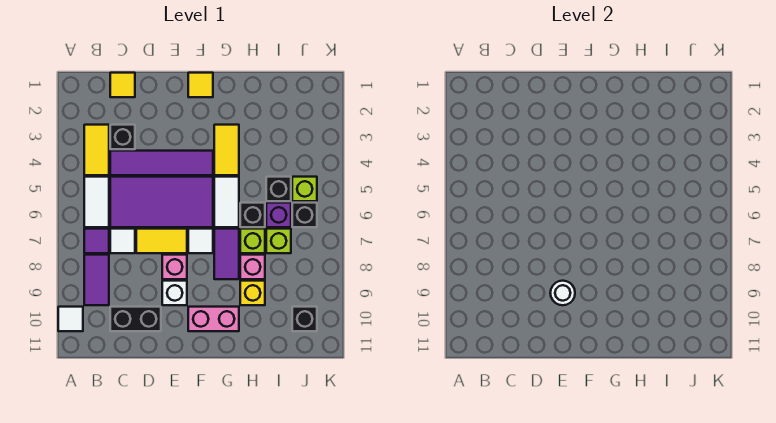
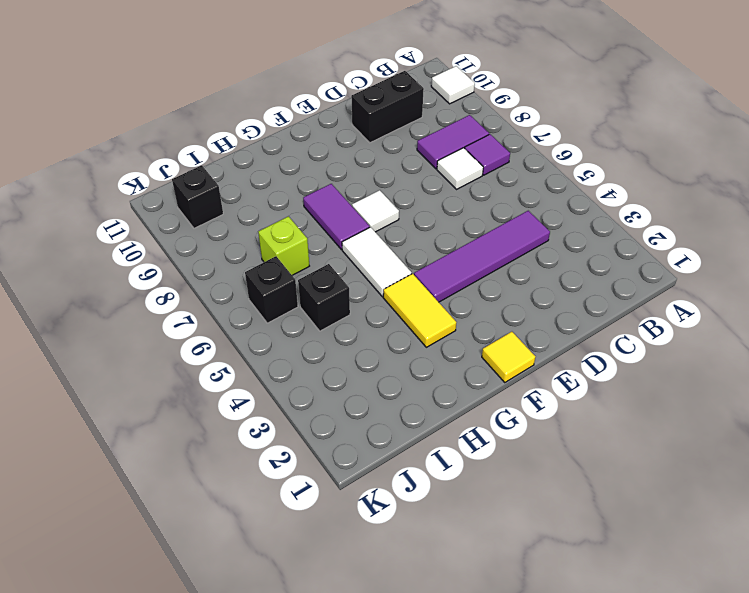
purple 1x2 tile [417,115,489,169] -> purple 1x2 tile turned to [84,255,109,305]
none -> yellow 1x2 tile [84,125,109,175]
none -> white 1x2 tile [84,177,109,227]
none -> yellow 1x1 tile [110,73,135,97]
none -> black 1x1 brick [110,125,135,149]

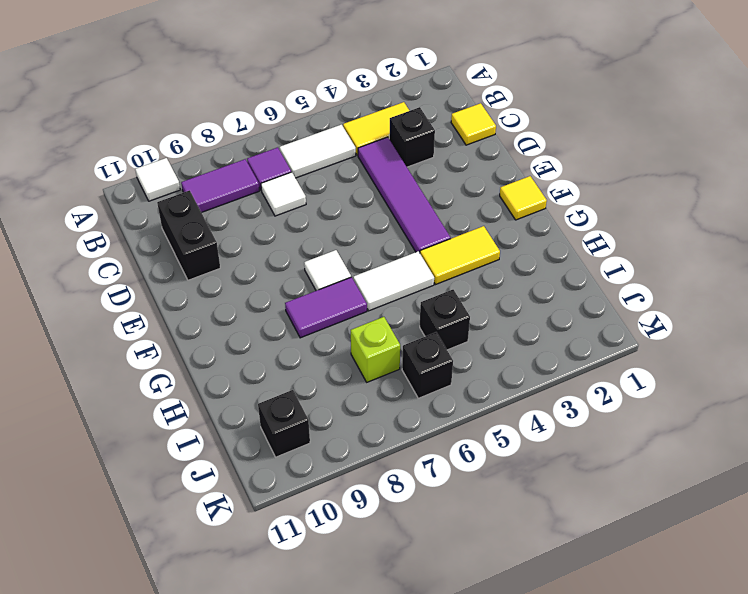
none -> purple 2x4 tile [110,177,213,227]
none -> yellow 1x2 tile [136,229,187,253]
none -> pink 1x1 brick [162,255,187,279]
none -> white 1x1 brick [162,281,187,305]

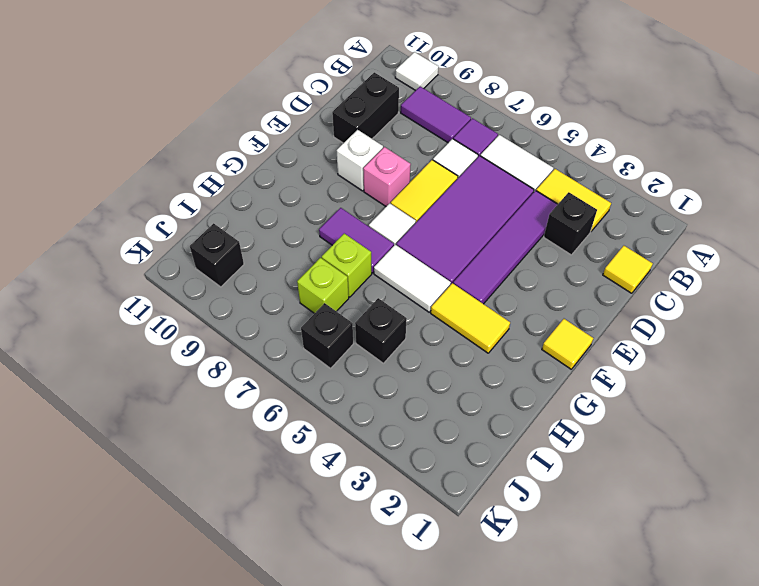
none -> pink 1x2 brick [188,307,239,331]
none -> black 1x1 brick [240,203,265,227]
none -> pink 1x1 brick [240,255,265,279]
none -> yellow 1x1 brick [240,281,265,305]

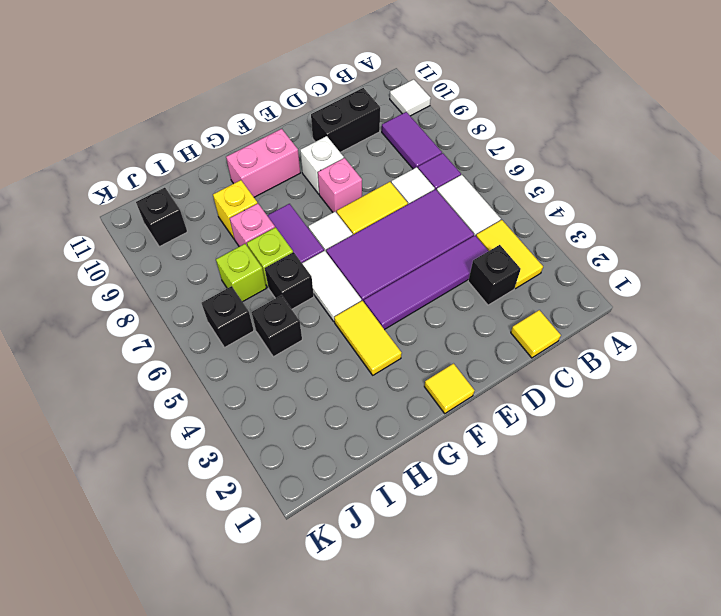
none -> purple 1x1 brick [266,203,291,227]
none -> lime 1x1 brick [292,177,317,201]
none -> white 1x1 round brick [550,281,575,305]

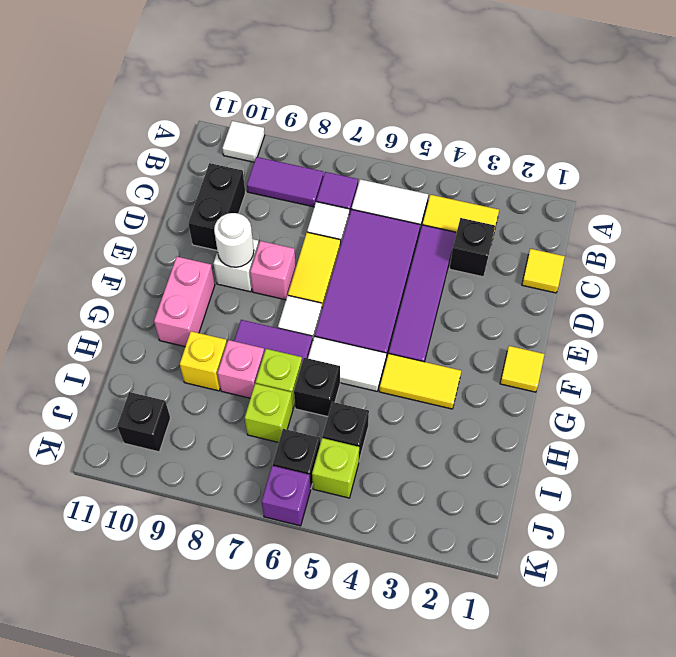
purple 1x1 brick [262,466,311,526] -> purple 1x1 brick moved to [266,203,291,227]

